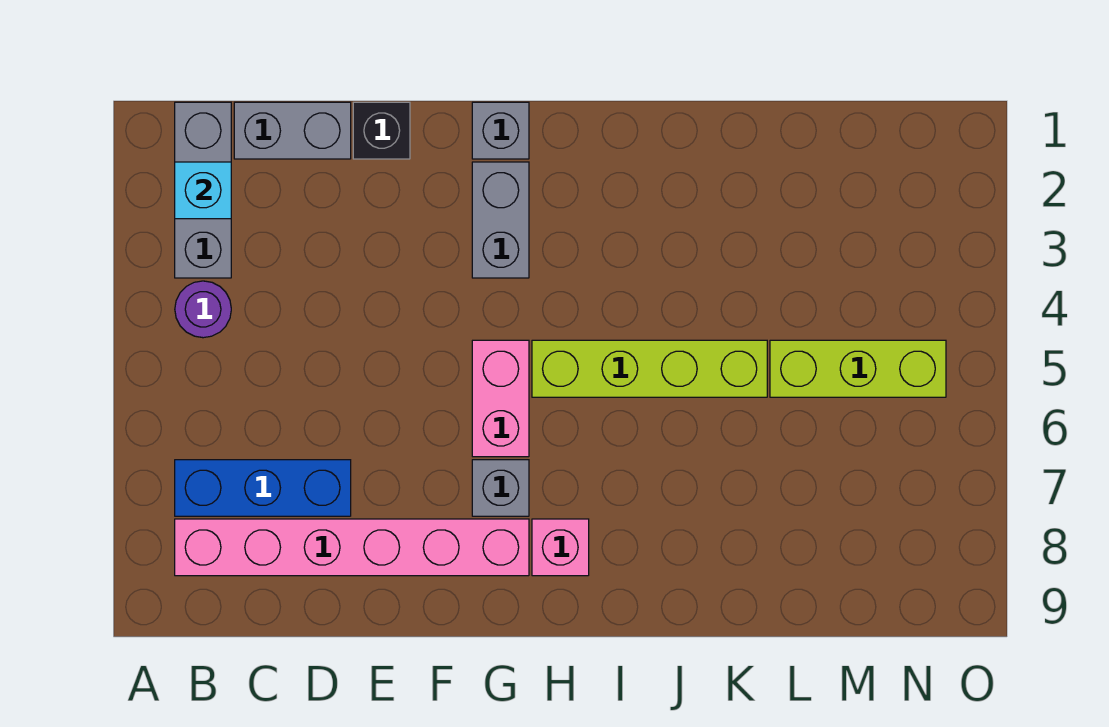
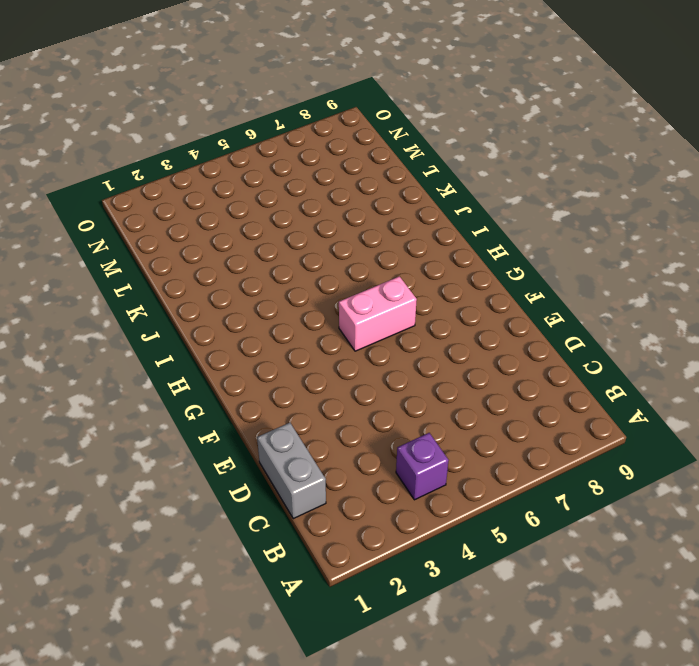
purple 1x1 brick [396,433,449,500] -> purple 1x1 round brick [175,281,231,338]
none -> grey 1x3 brick [175,102,231,278]
none -> blue 1x3 brick [175,460,351,516]
none -> pink 1x6 brick [175,519,529,576]

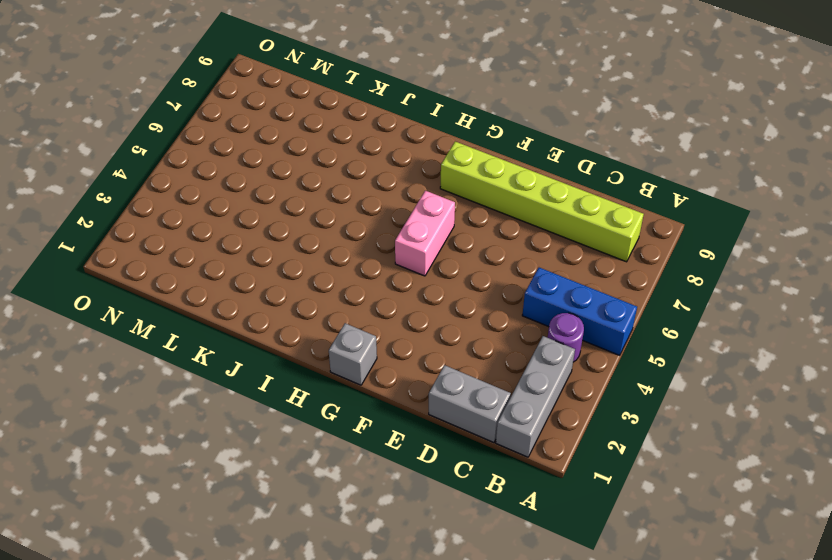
blue 1x3 brick [522,268,637,355] -> blue 1x3 brick moved to [175,460,351,516]
lime 1x6 brick [440,142,644,262] -> pink 1x6 brick [175,519,529,576]
none -> black 1x1 brick [353,102,410,159]
none -> grey 1x2 brick [472,162,529,278]
none -> grey 1x1 brick [472,460,529,516]

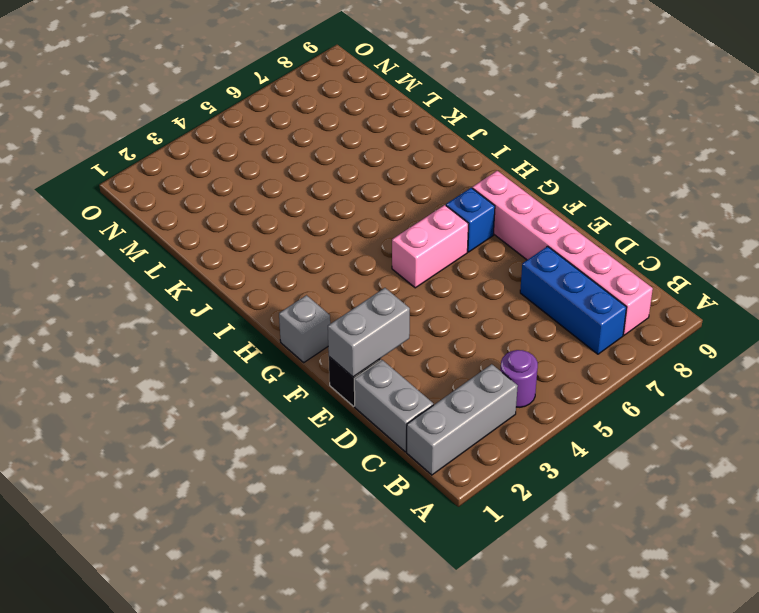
grey 1x2 brick [328,288,410,377] -> grey 1x2 brick moved to [472,162,529,278]
blue 1x1 brick [446,188,495,252] -> grey 1x1 brick [472,460,529,516]
none -> lime 1x4 brick [532,340,767,397]
none -> pink 1x1 brick [532,519,589,576]
none -> lime 1x3 brick [770,340,946,397]

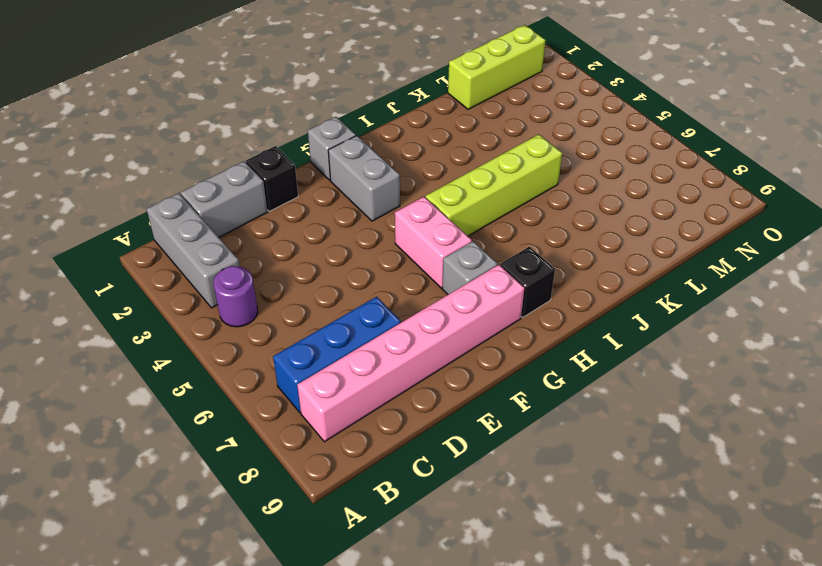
black 1x1 brick [500,247,555,318] -> pink 1x1 brick [532,519,589,576]
lime 1x3 brick [448,25,546,109] -> lime 1x3 brick moved to [770,340,946,397]
none -> cyan 1x1 brick [175,162,231,219]

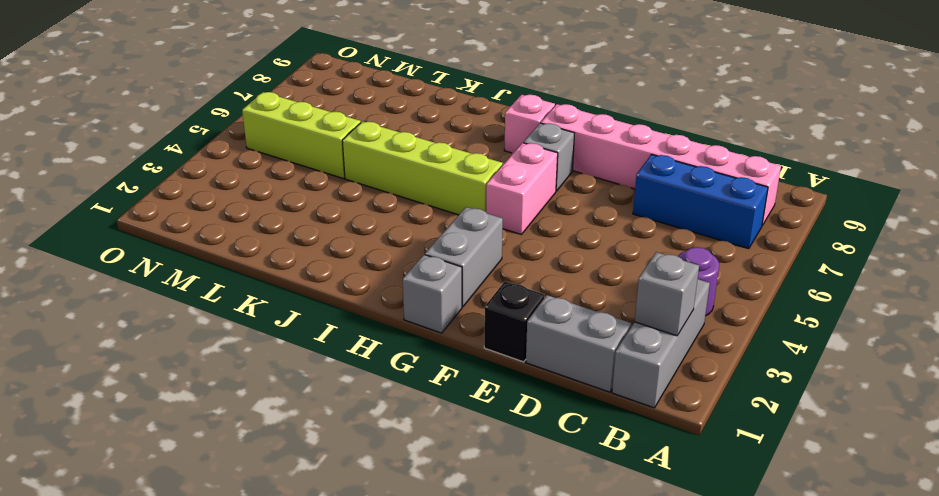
grey 1x1 brick [634,252,699,336] -> cyan 1x1 brick [175,162,231,219]

